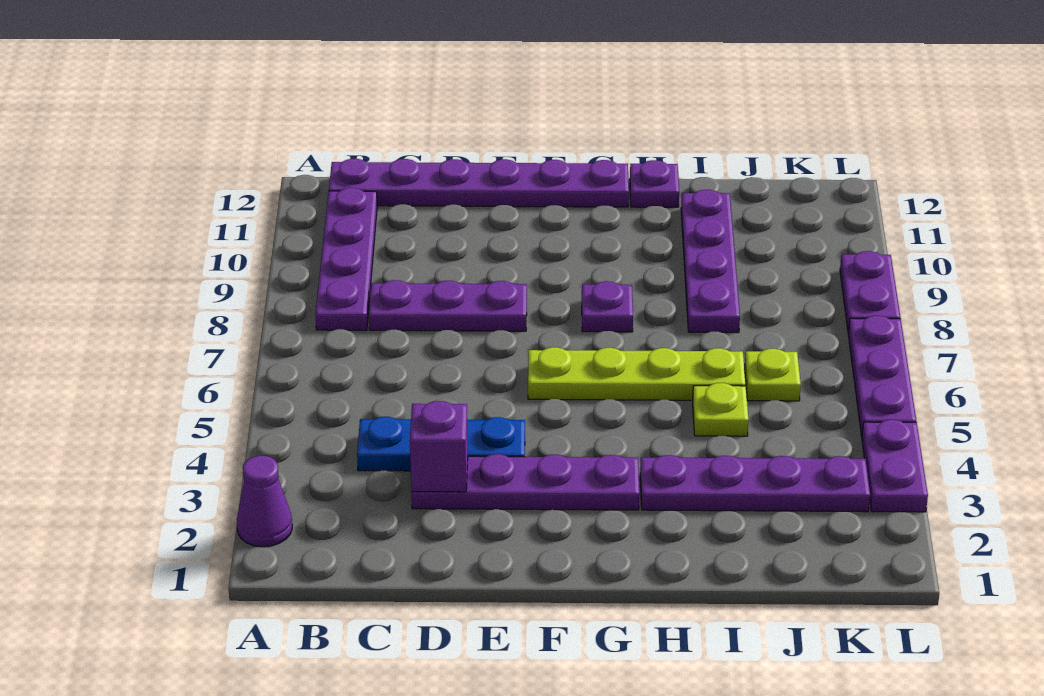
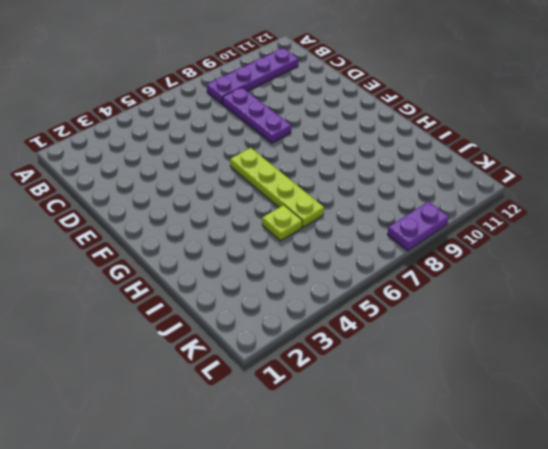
none -> purple 1x1 cone [237,456,292,547]
none -> purple 1x6 plate [329,159,629,207]
none -> blue 1x3 plate [357,417,525,471]

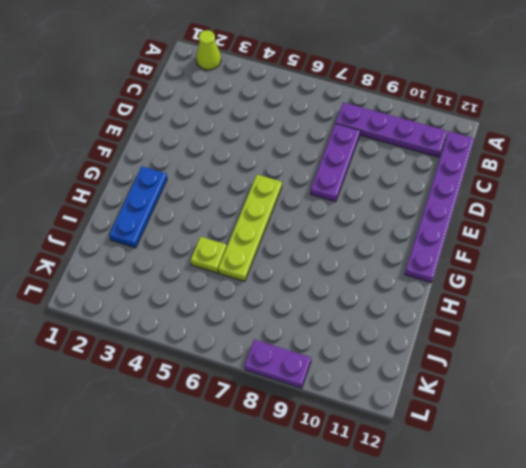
lime 1x1 cone [196,30,221,70] -> purple 1x1 cone [237,456,292,547]
blue 1x3 plate [109,166,167,248] -> blue 1x3 plate moved to [357,417,525,471]
none -> purple 1x4 plate [412,454,639,510]
none -> purple 1x1 plate [582,281,633,332]
none -> purple 1x4 plate [640,455,870,512]

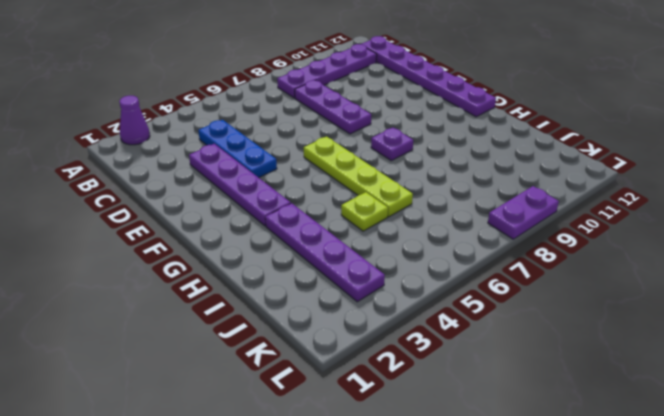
none -> purple 1x1 plate [630,160,679,207]
none -> purple 1x4 plate [681,190,740,333]
none -> lime 1x1 plate [745,349,801,401]

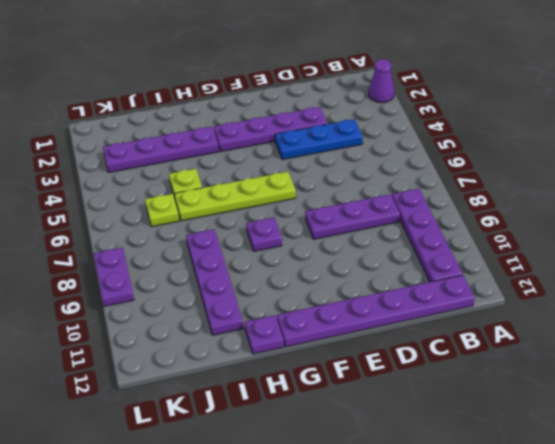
none -> purple 1x2 plate [862,420,928,512]
none -> purple 1x3 plate [848,316,916,436]
none -> purple 1x1 brick [410,401,468,492]

